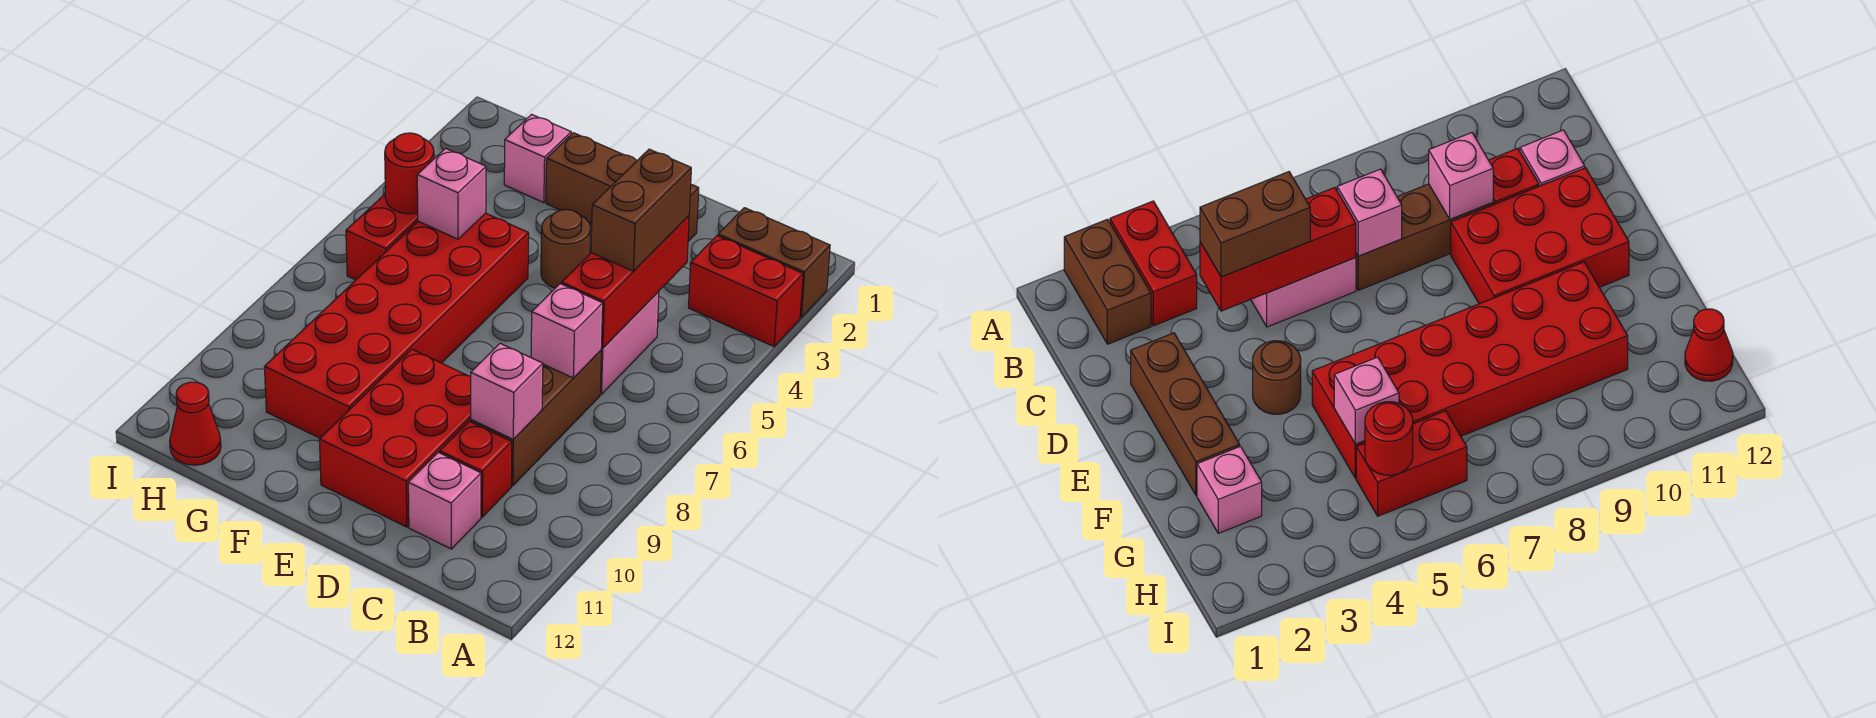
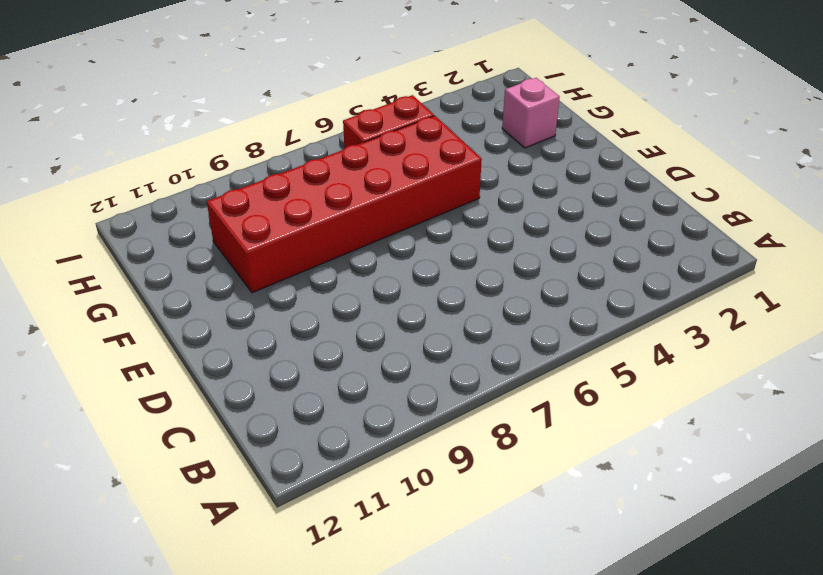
none -> brown 1x2 brick [718,208,830,318]
none -> red 1x2 brick [688,236,803,347]
none -> pink 1x2 brick [600,291,659,394]

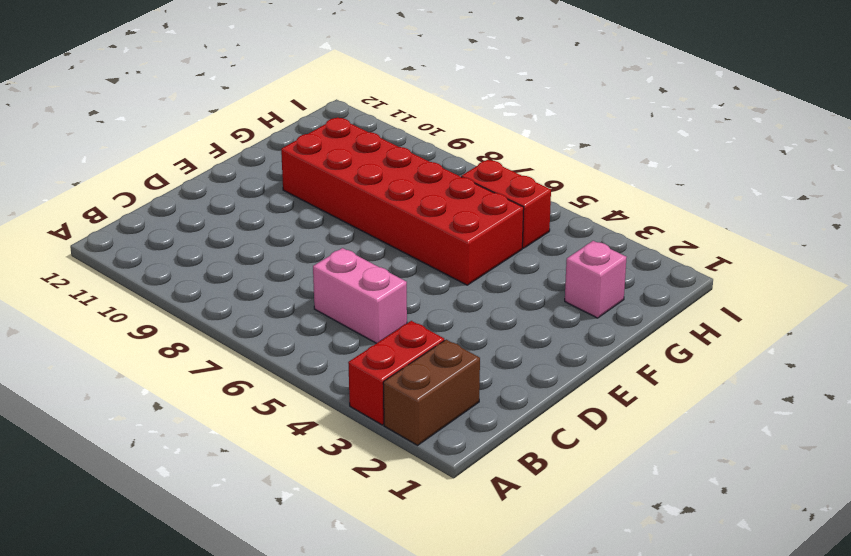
none -> brown 1x3 brick [471,351,601,486]
none -> red 1x1 brick [440,421,512,517]
none -> pink 1x1 brick [408,452,481,549]

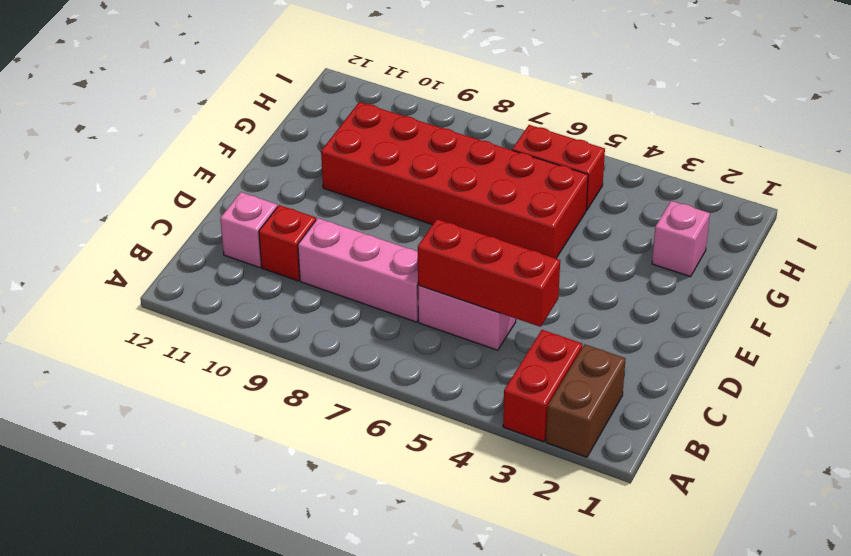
pink 1x3 brick [298,218,418,322] -> brown 1x3 brick [471,351,601,486]
none -> brown 1x3 brick [546,133,699,241]
none -> red 2x3 brick [319,349,471,527]
none -> brown 1x1 round brick [541,210,591,288]

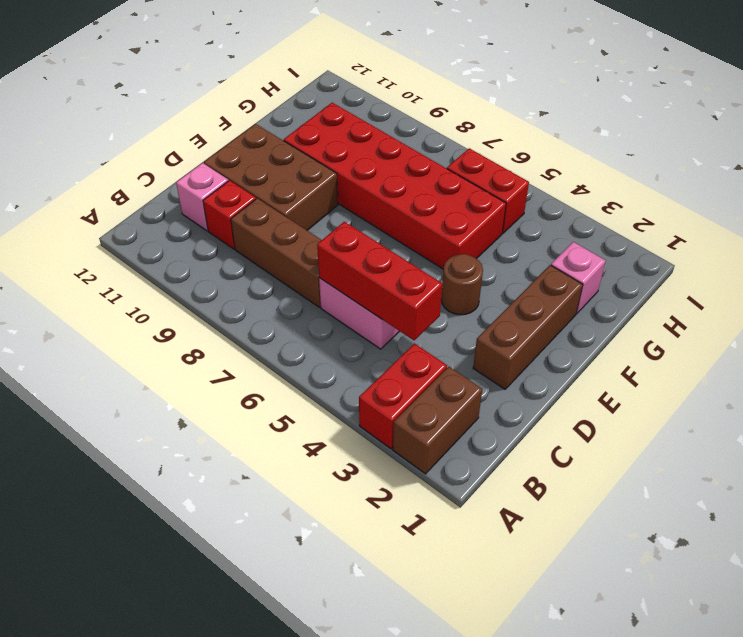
brown 2x3 brick [204,124,338,230] -> red 2x3 brick [319,349,471,527]
none -> red 1x1 cone [170,382,221,465]
none -> pink 1x1 brick [531,284,603,378]
none -> pink 1x1 brick [471,343,543,439]

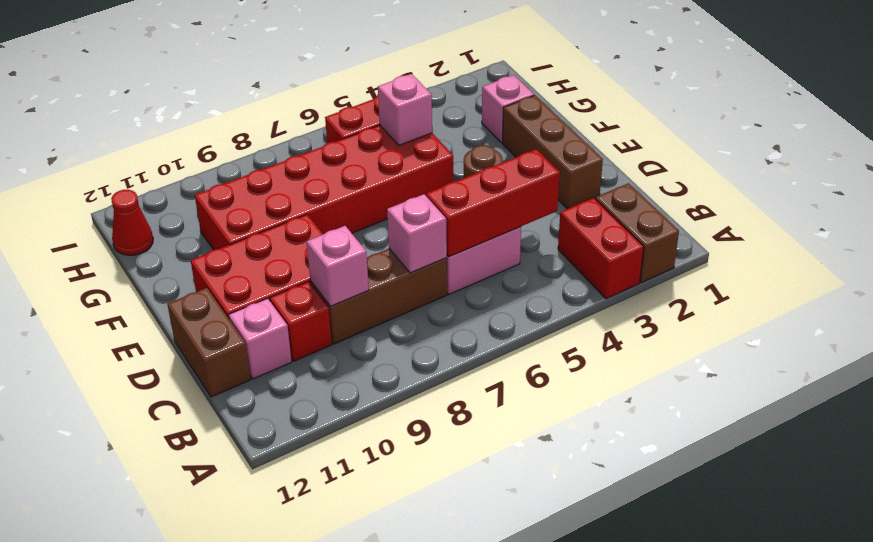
brown 1x2 brick [167,288,251,397] -> brown 1x2 brick turned to [591,149,691,271]
none -> red 1x1 round brick [385,133,434,214]

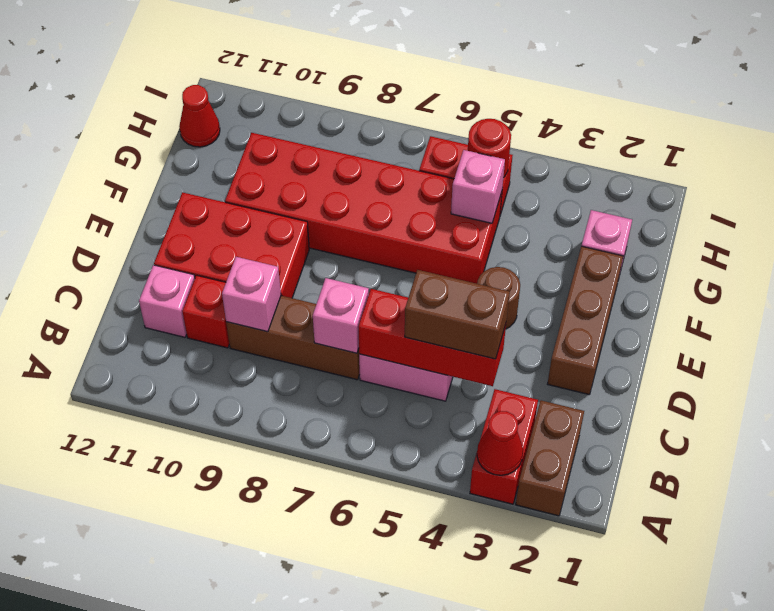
red 1x1 cone [477,411,523,475] -> none

